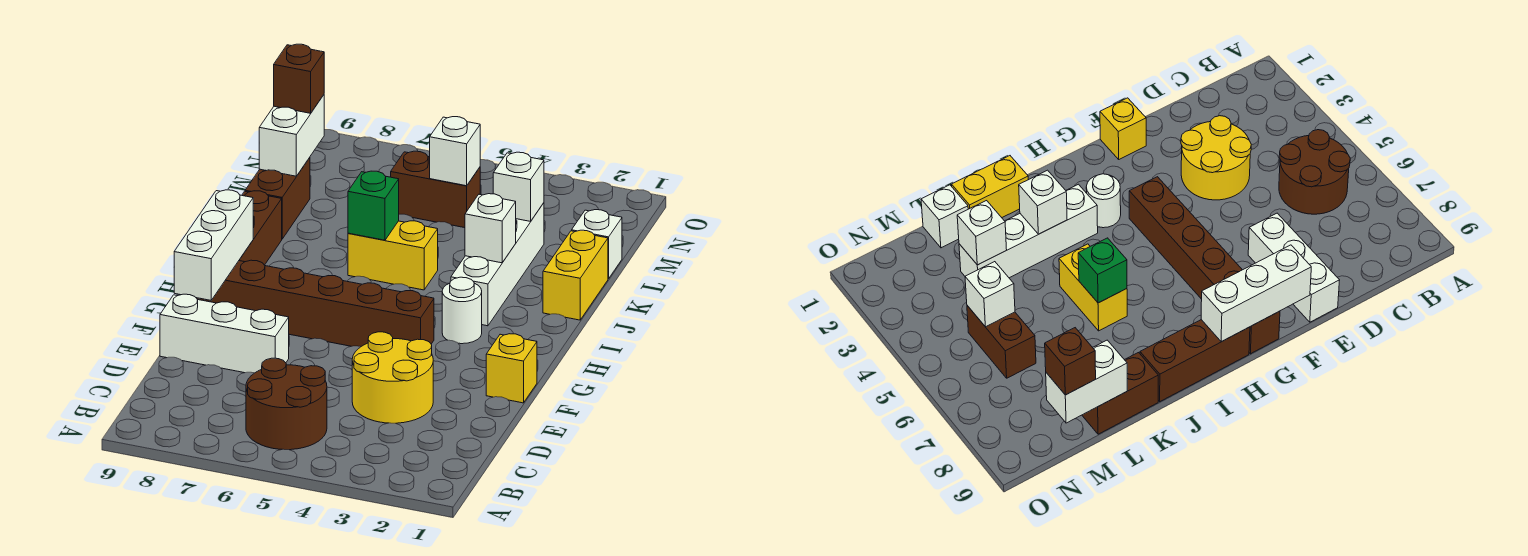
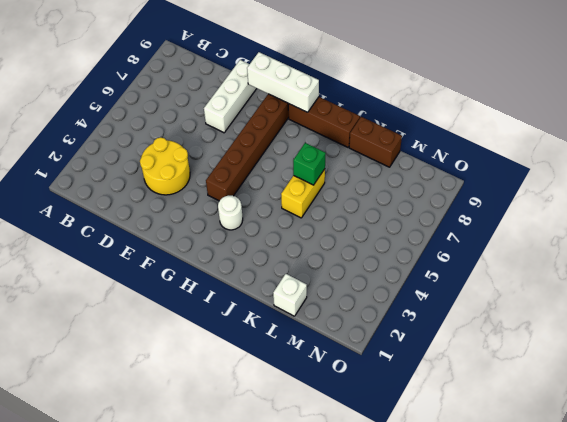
none -> brown 2x2 round brick [246,358,327,450]
none -> yellow 1x1 brick [486,334,537,403]
none -> white 1x4 brick [451,203,544,326]

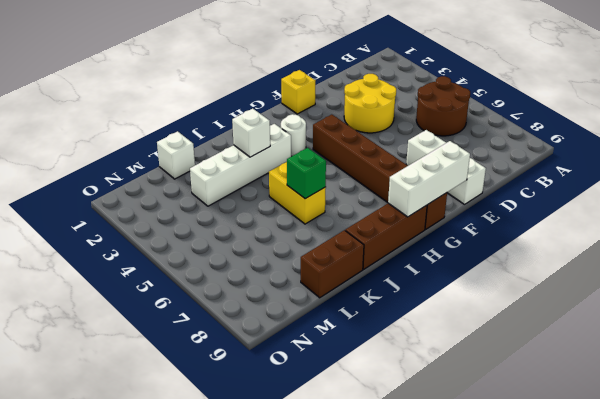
none -> yellow 1x2 brick [543,230,608,320]
none -> brown 1x2 brick [391,151,480,228]
none -> white 1x1 brick [493,152,544,221]

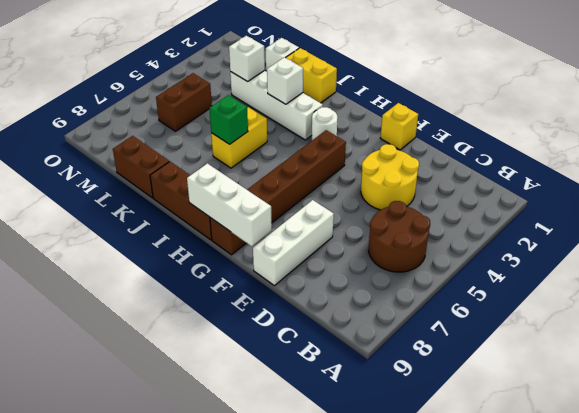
none -> white 1x2 brick [259,95,324,176]
none -> white 1x1 brick [430,117,480,186]
none -> brown 1x1 brick [274,44,324,113]

